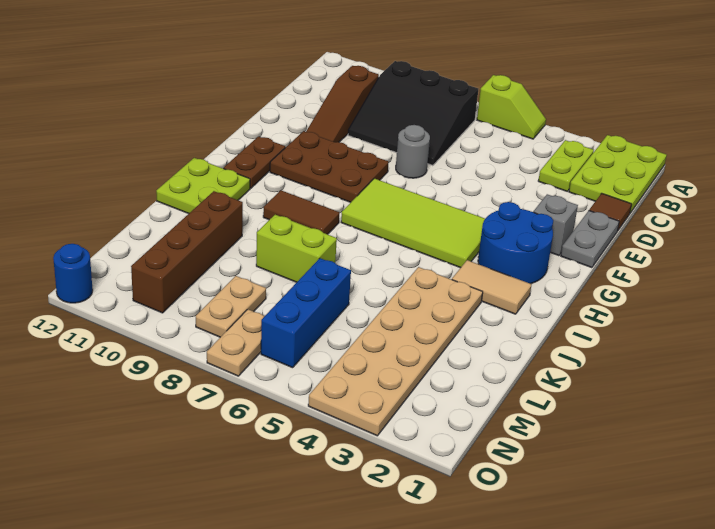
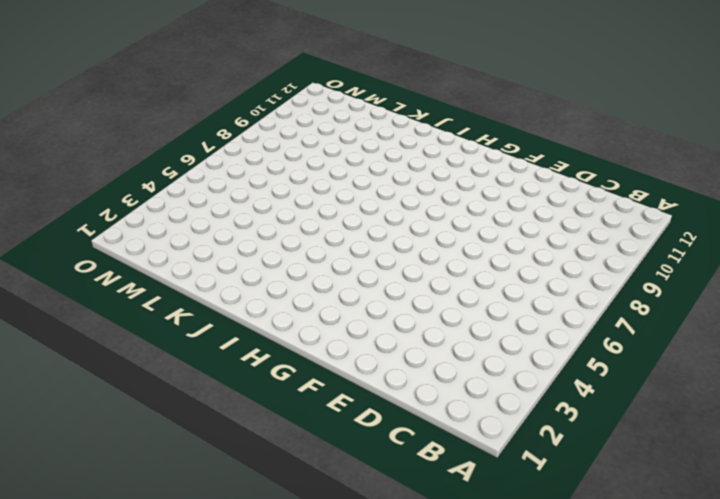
none -> lime 2x3 plate [569,135,667,213]
none -> lime 1x2 slope [477,75,546,139]
none -> lime 1x2 plate [538,140,594,192]

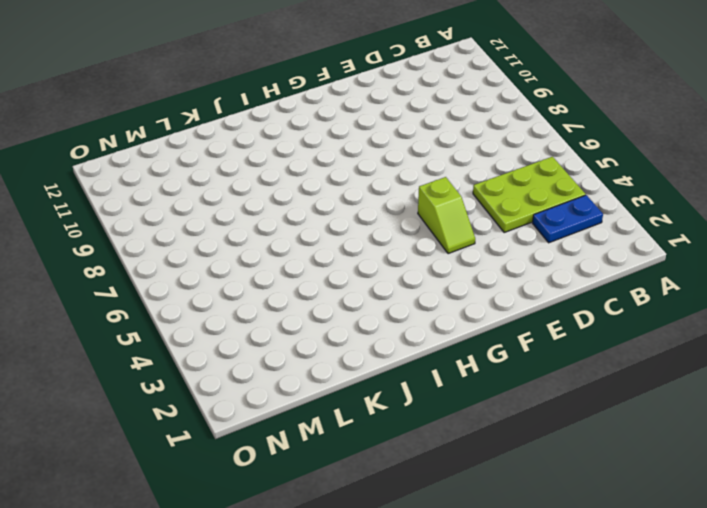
blue 1x2 plate [533,195,603,243] -> lime 1x2 plate [538,140,594,192]
lime 2x3 plate [473,157,586,232] -> lime 2x3 plate moved to [569,135,667,213]
lime 1x2 slope [418,177,475,254] -> lime 1x2 slope moved to [477,75,546,139]
none -> black 3x3 slope [348,61,478,165]
none -> brown 1x3 slope [306,66,379,142]
none -> brown 1x1 tile [589,193,632,230]

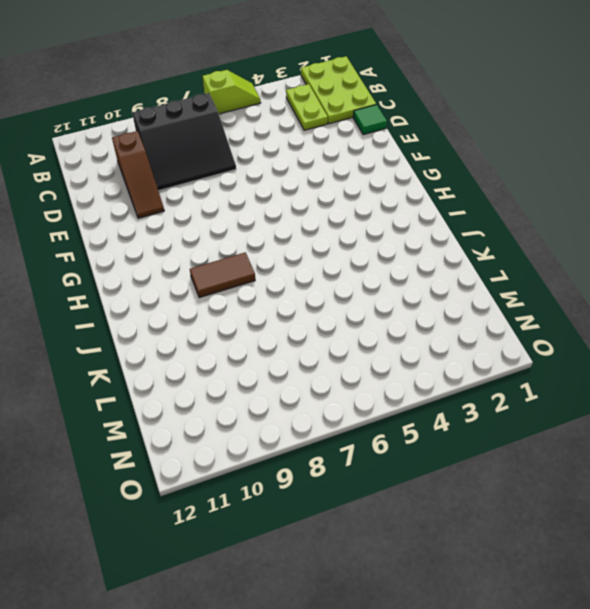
green 1x1 tile [353,105,387,135] -> brown 1x1 tile [589,193,632,230]
none -> grey 1x2 plate [561,211,619,268]
none -> grey 1x1 round brick [396,125,430,178]
none -> grey 1x1 brick [533,194,578,256]

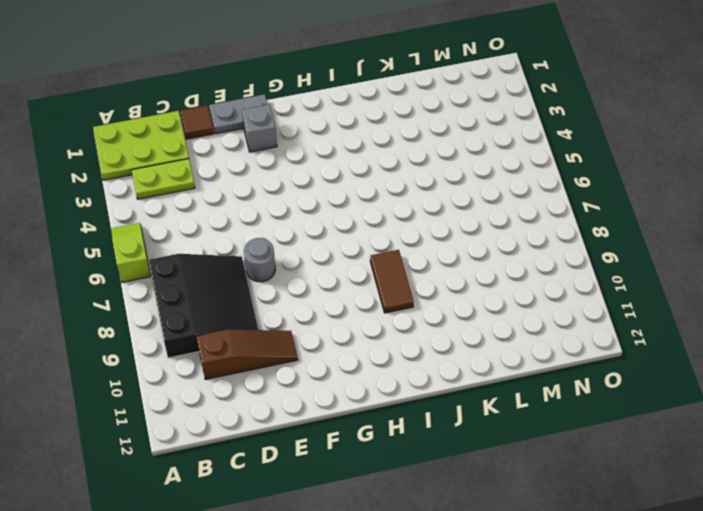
none -> brown 2x3 plate [270,131,389,202]
none -> blue 2x2 round brick [478,202,553,284]
none -> lime 2x4 tile [341,178,485,268]

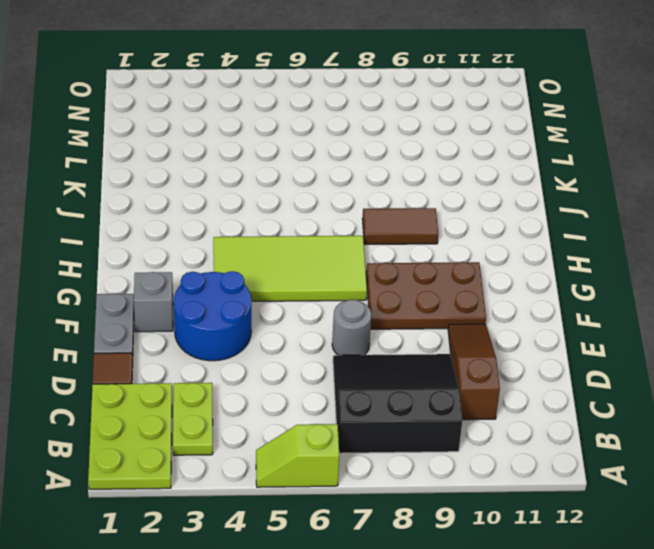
blue 2x2 round brick [174,271,251,361] -> blue 2x2 round brick moved to [478,202,553,284]
none -> brown 1x2 plate [223,136,285,188]
none -> tan 1x2 tile [452,260,532,314]
none -> lime 2x2 plate [156,158,250,214]

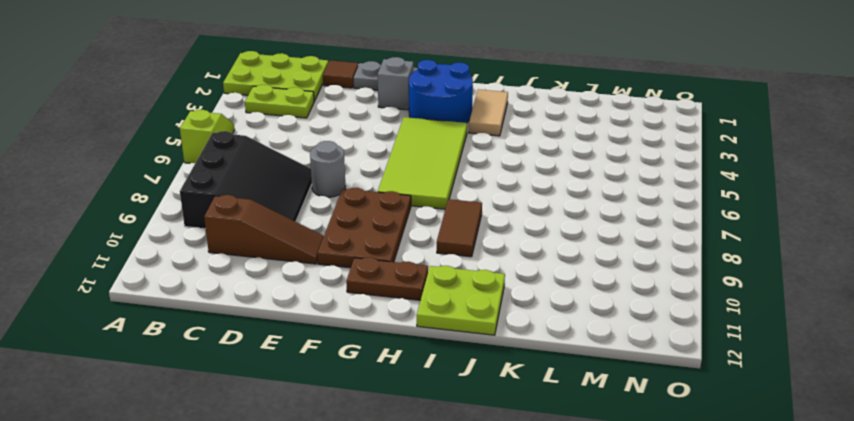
none -> tan 2x6 plate [308,267,483,436]
none -> lime 1x2 brick [256,215,337,282]
none -> brown 1x4 brick [131,191,243,313]

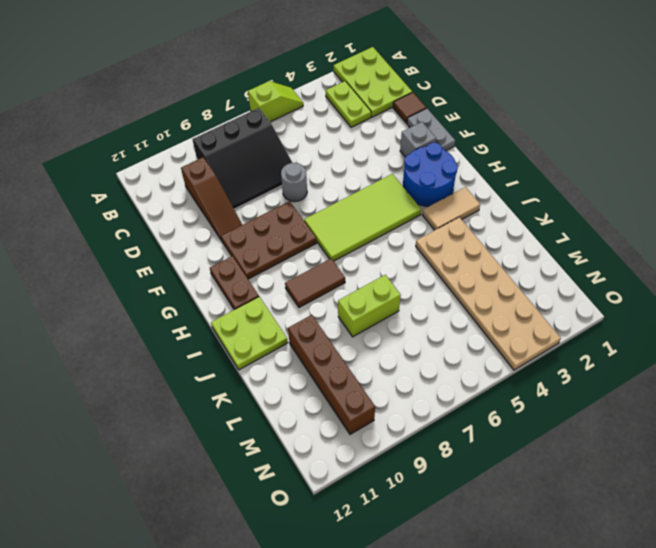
none -> blue 1x3 brick [261,258,351,368]
none -> tan 1x2 plate [196,276,266,337]
none -> tan 1x2 plate [207,309,264,376]

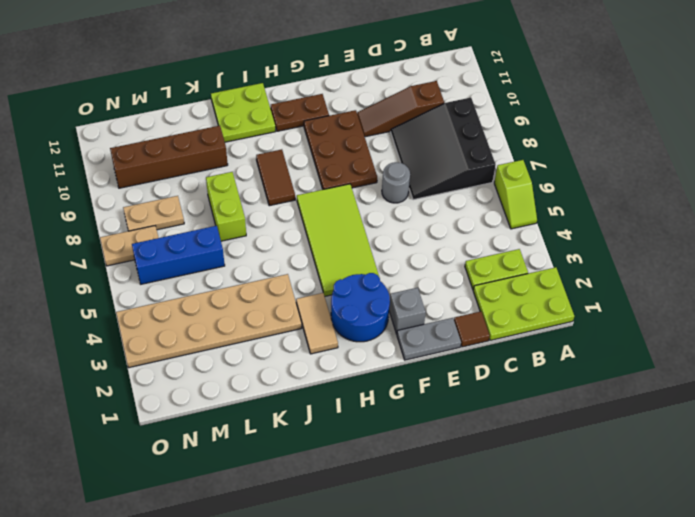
none -> blue 1x1 round brick [53,244,93,303]

